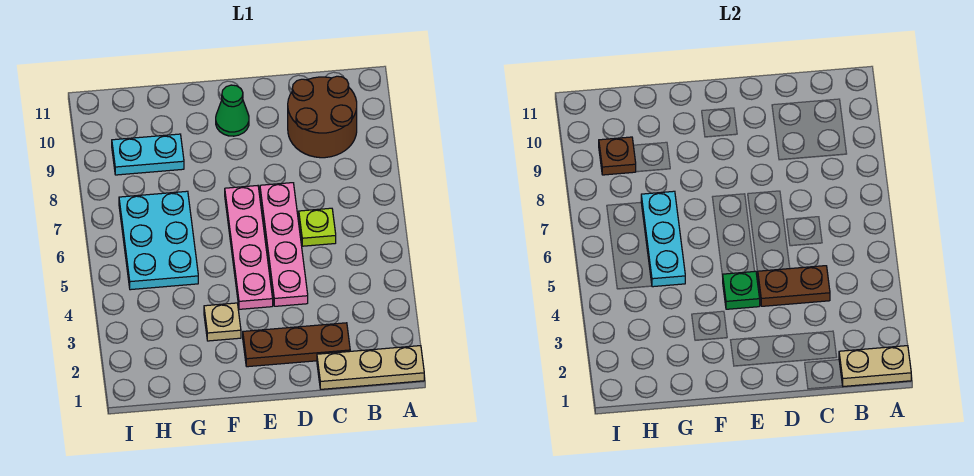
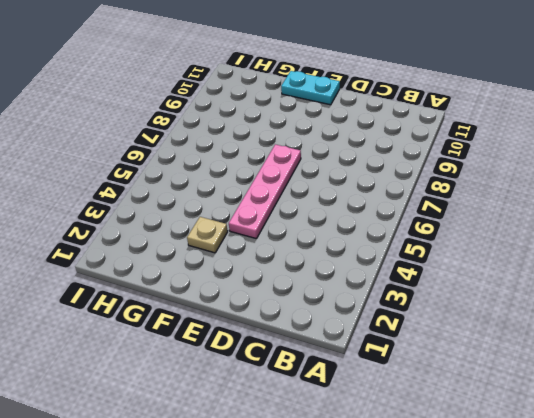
cyan 1x2 plate [281,71,340,105] -> cyan 1x2 plate moved to [112,134,184,175]
none -> tan 1x3 plate [317,346,424,389]
none -> brown 2x2 round brick [288,76,357,158]
none -> brown 1x3 plate [243,323,350,367]

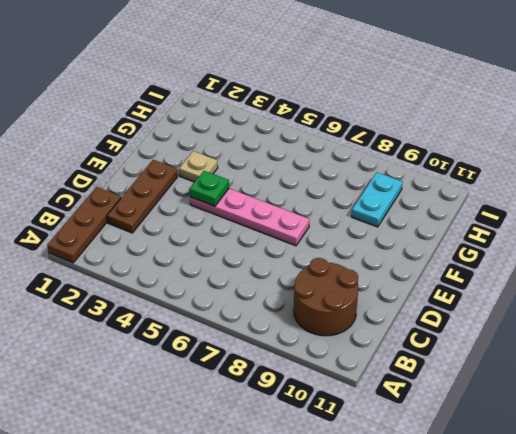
brown 1x3 plate [47,187,121,263] -> tan 1x3 plate [317,346,424,389]
none -> lime 1x1 plate [299,208,336,246]
none -> pink 1x4 plate [260,183,308,306]
none -> green 1x1 cone [216,85,249,136]

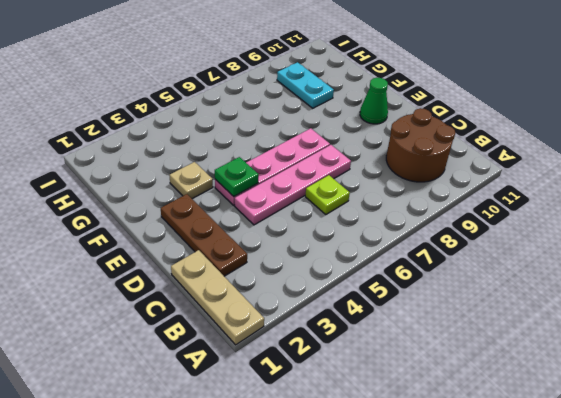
none -> cyan 2x3 plate [119,191,198,290]
none -> tan 1x2 plate [839,346,911,386]
none -> brown 1x2 plate [758,266,830,306]

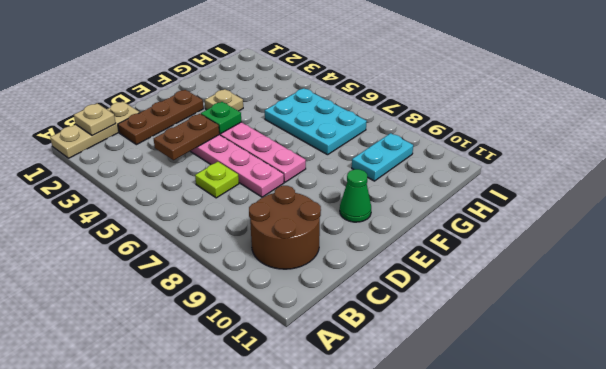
tan 1x1 plate [74,103,116,136] -> tan 1x2 plate [839,346,911,386]
none -> cyan 1x3 plate [641,191,685,287]
none -> brown 1x1 plate [599,137,636,175]

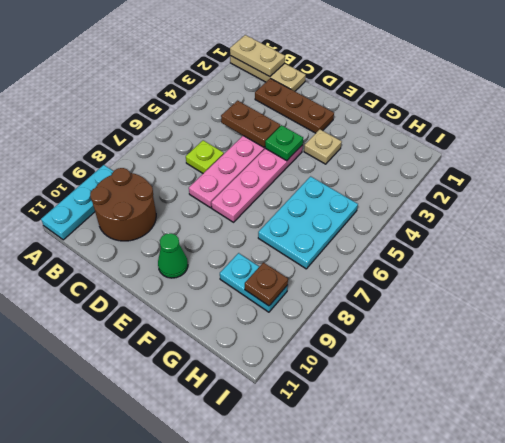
cyan 1x3 plate [41,165,114,240] -> cyan 1x3 plate moved to [641,191,685,287]

